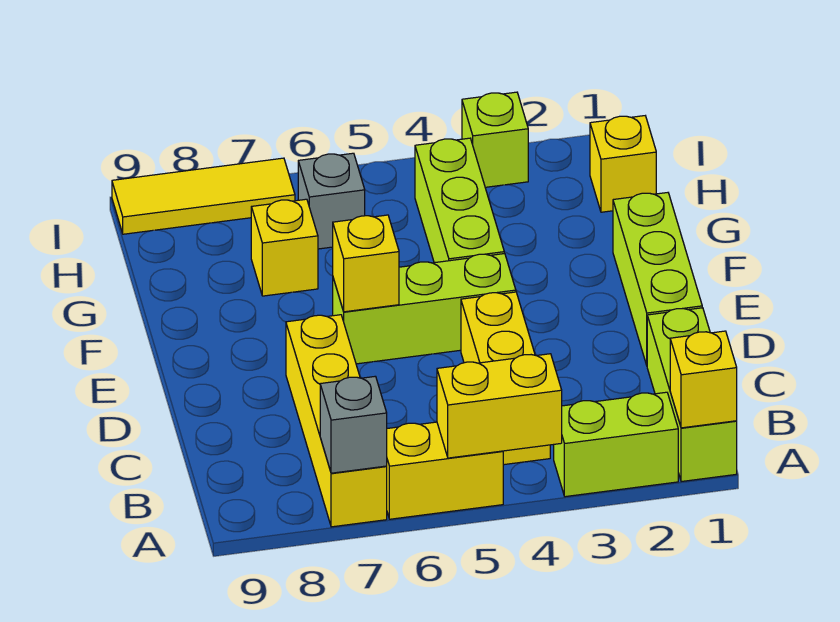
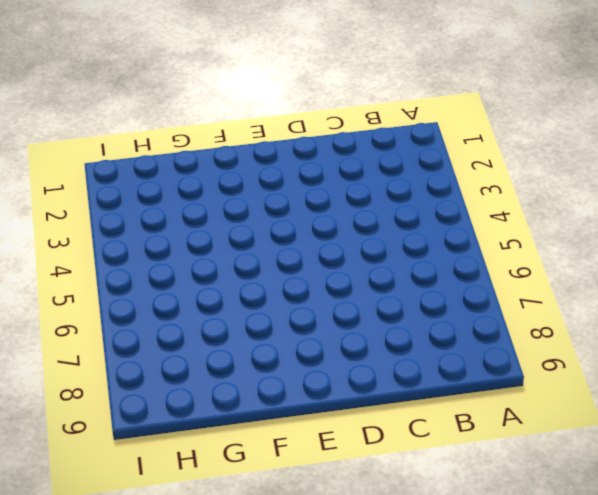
none -> lime 1x3 brick [647,308,737,482]
none -> lime 1x2 brick [554,392,678,497]
none -> yellow 1x2 brick [387,422,503,519]

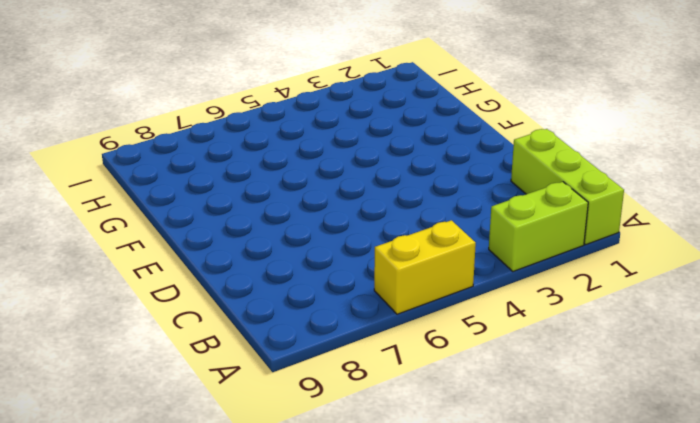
none -> yellow 1x4 brick [286,315,387,527]
none -> yellow 1x3 brick [461,292,550,465]
none -> lime 1x3 brick [613,193,702,365]

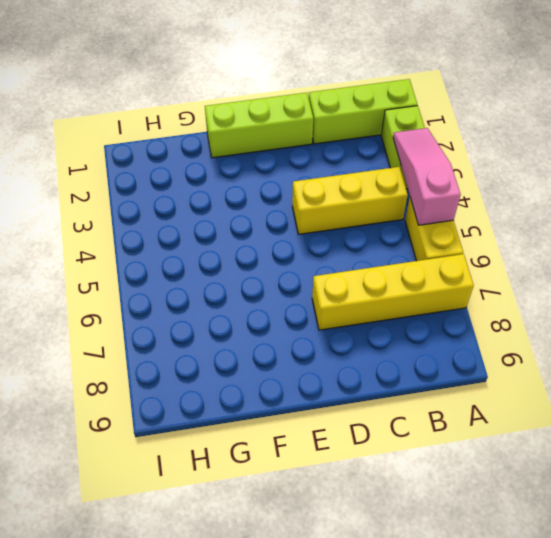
pink 1x3 slope [393,128,461,225] -> yellow 1x2 brick [437,354,562,458]
none -> lime 1x3 brick [333,254,516,364]
none -> lime 1x3 brick [415,138,504,263]
none -> yellow 1x1 brick [251,199,318,296]

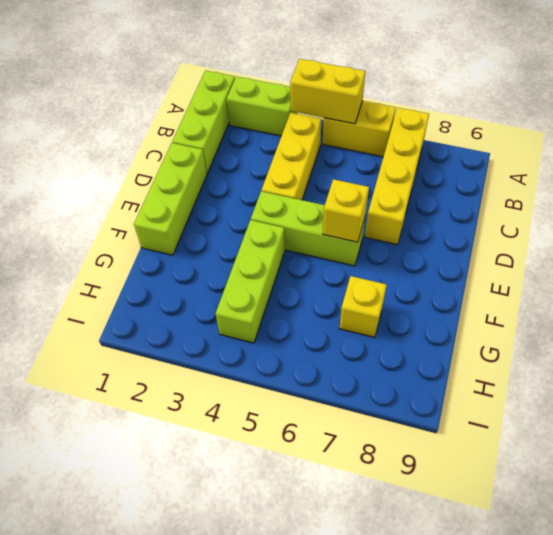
none -> yellow 1x1 brick [590,116,656,212]
none -> grey 1x1 brick [298,153,365,249]
none -> lime 1x1 brick [462,92,528,187]

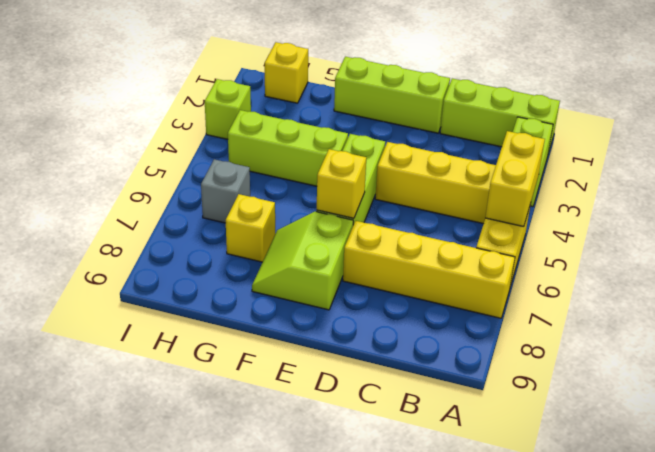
lime 2x2 slope [252,212,353,310] -> none
none -> yellow 1x3 tile [112,158,295,234]
none -> yellow 1x1 brick [670,331,737,428]
none -> grey 1x1 brick [320,376,387,473]

